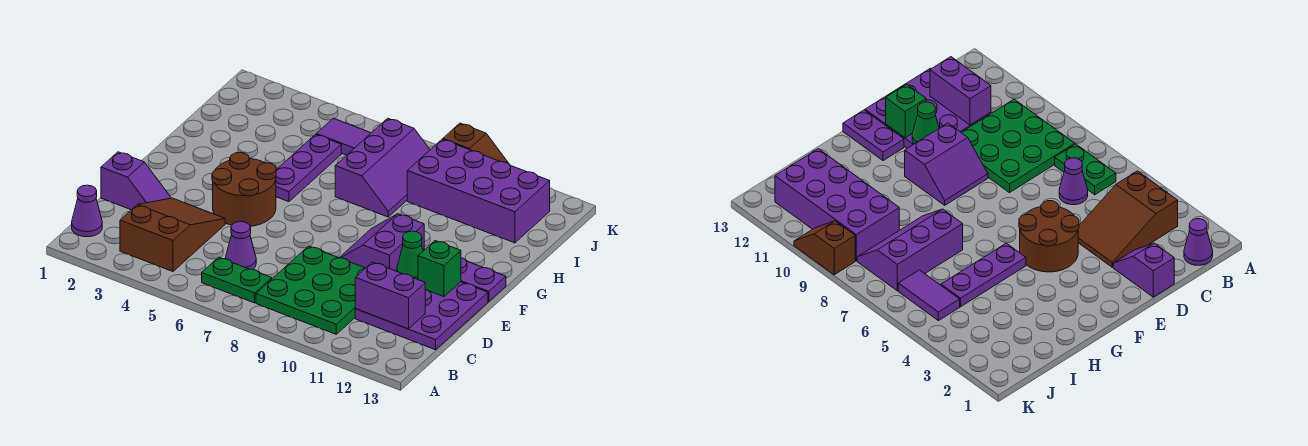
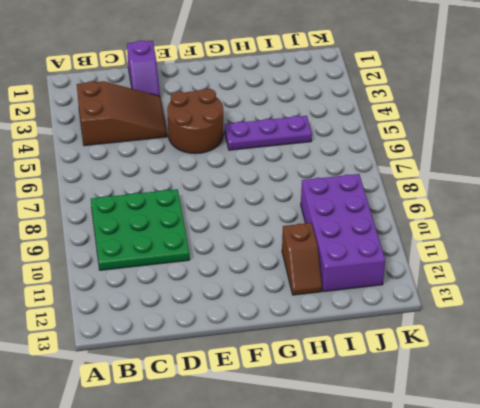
brown 1x2 slope [282,223,322,295] -> brown 1x2 slope moved to [443,123,509,164]
none -> purple 1x1 cone [72,185,102,237]
none -> green 1x2 plate [202,257,272,303]
none -> purple 1x1 cone [225,222,256,269]

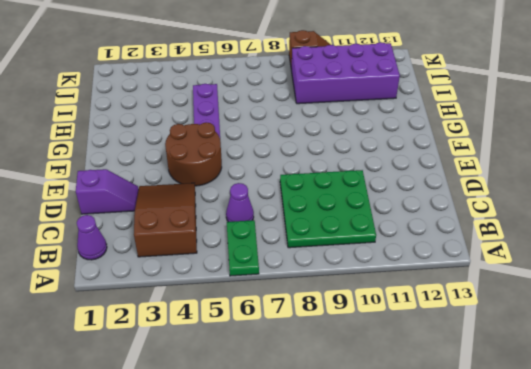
green 1x2 plate [227,220,259,276] -> green 1x2 plate turned to [202,257,272,303]
none -> purple 3x3 plate [355,282,488,350]
none -> purple 2x2 slope [339,214,424,271]
none -> purple 1x2 plate [461,258,506,302]

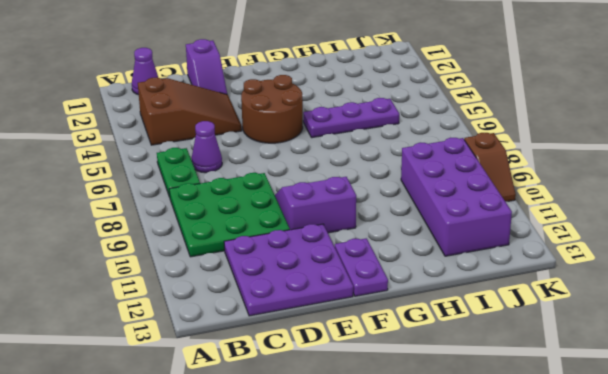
none -> purple 2x3 slope [335,118,430,217]
none -> purple 1x2 tile [316,118,371,155]
none -> purple 1x2 brick [355,262,425,329]

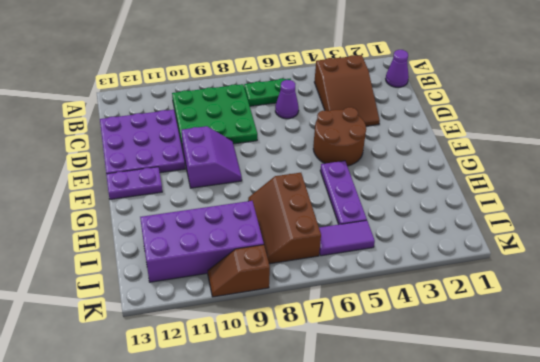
brown 2x3 slope [248,173,321,264] -> purple 2x3 slope [335,118,430,217]
none -> purple 1x2 slope [101,152,171,210]
none -> purple 1x2 brick [355,262,425,329]
none -> green 1x1 cone [397,231,423,279]

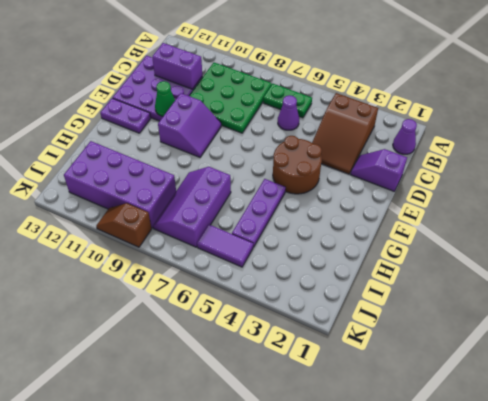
none -> green 1x1 brick [418,241,461,297]

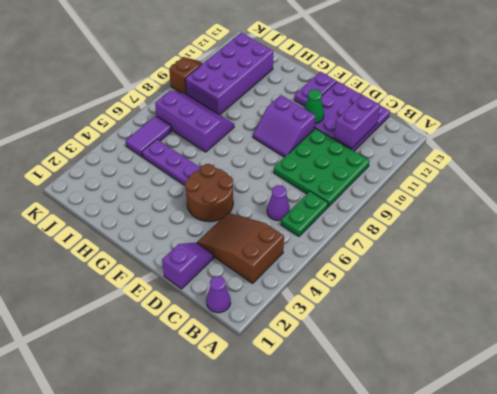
none -> green 1x1 brick [418,241,461,297]

